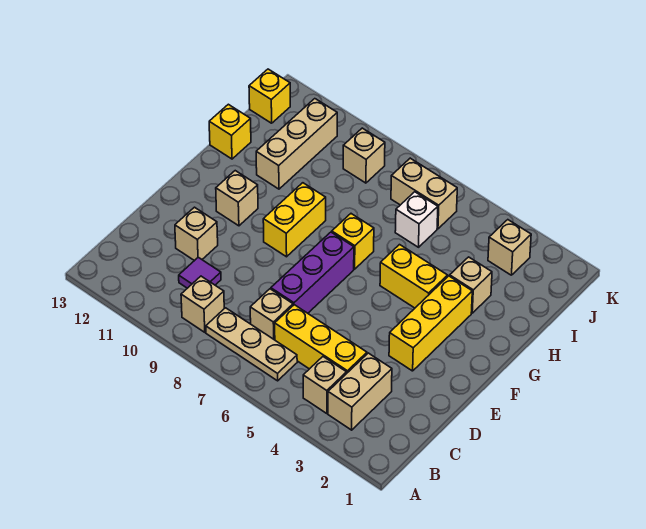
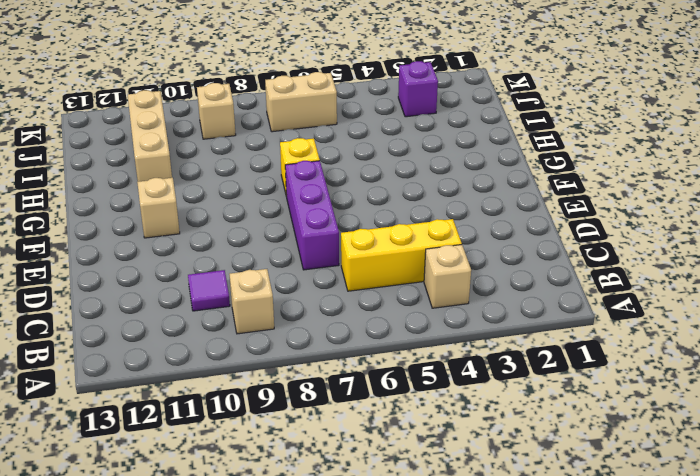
purple 1x1 brick [398,61,438,117] -> tan 1x1 brick [488,220,531,275]
none -> tan 1x2 brick [328,353,392,430]
none -> tan 1x3 plate [206,308,297,381]
none -> tan 1x1 brick [250,289,293,340]

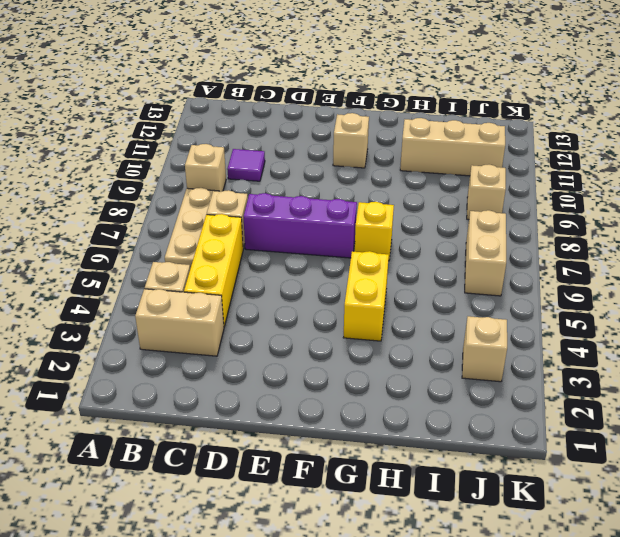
none -> tan 1x1 brick [175,207,218,261]
none -> yellow 1x3 brick [389,276,472,371]
none -> yellow 1x2 brick [263,183,326,257]

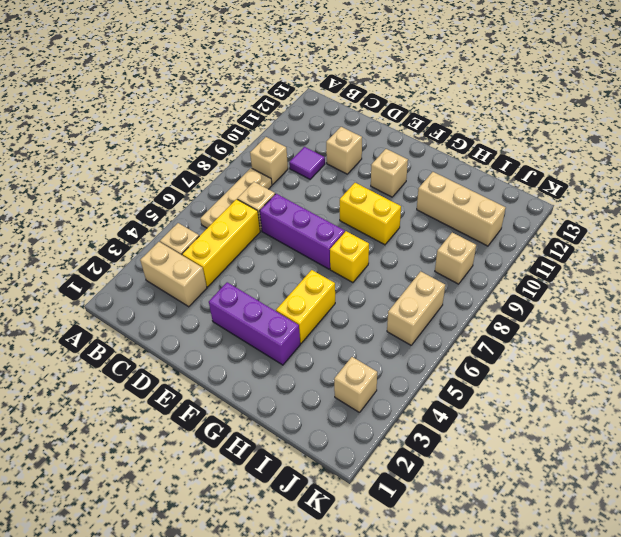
purple 1x3 brick [209,282,300,365] -> yellow 1x3 brick [389,276,472,371]
none -> tan 1x1 brick [450,257,492,313]
none -> yellow 1x1 brick [209,104,251,159]
none -> white 1x1 brick [395,192,438,247]

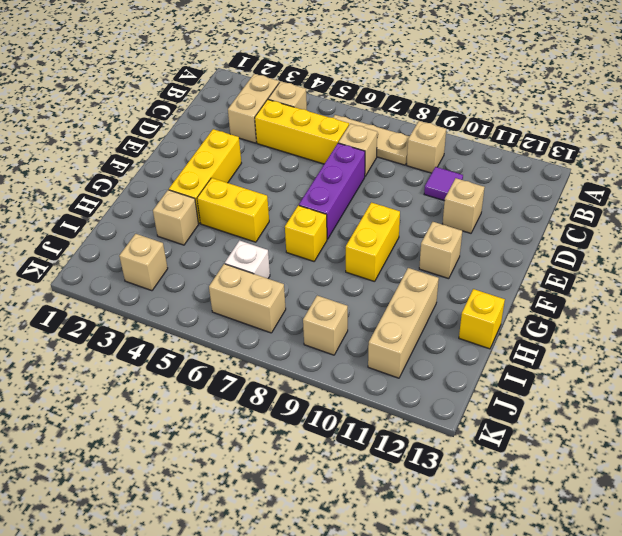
none -> yellow 1x1 brick [249,69,290,123]

